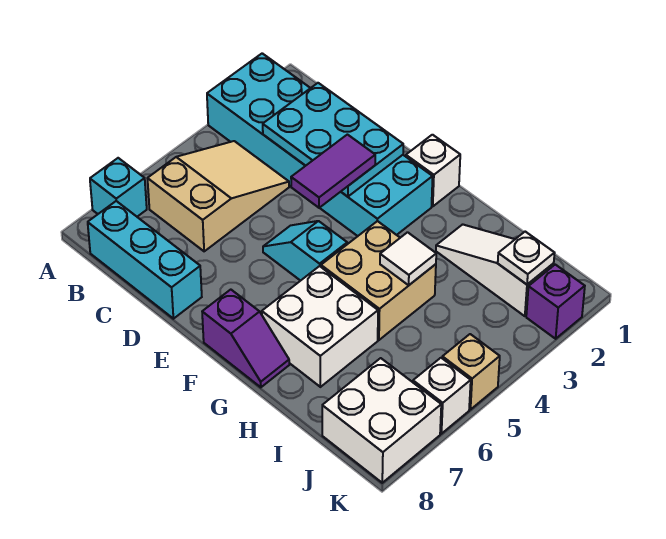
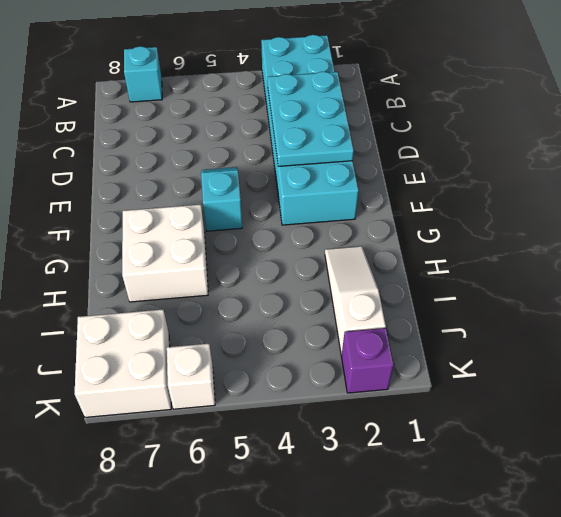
none -> tan 2x3 slope [147,141,289,251]
none -> cyan 1x3 brick [88,201,202,319]
none -> white 1x1 brick [406,135,460,206]

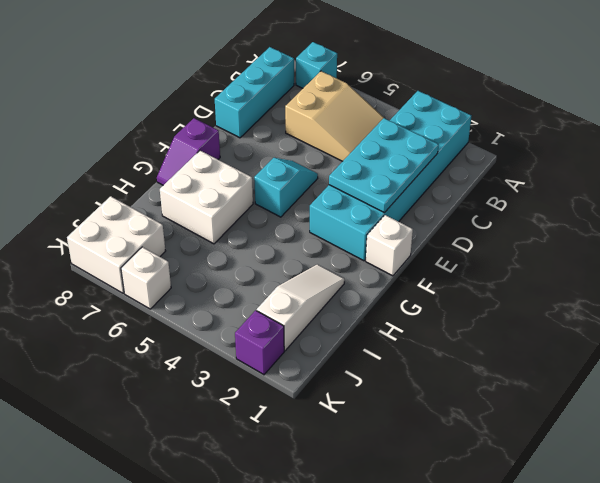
none -> tan 2x2 brick [321,221,436,340]
none -> tan 1x1 brick [442,334,500,410]
none -> white 1x1 tile [380,232,436,285]

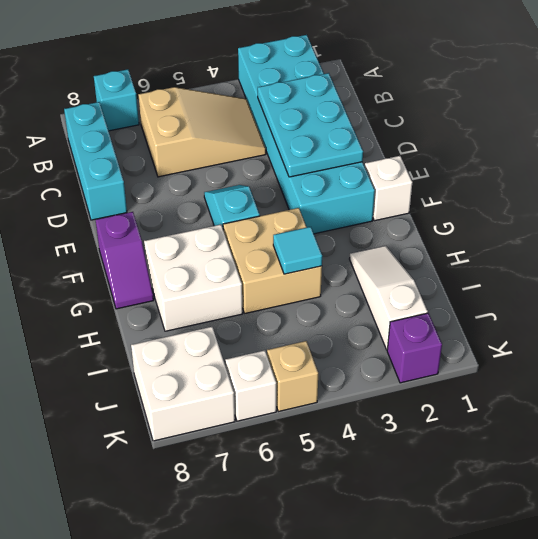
cyan 1x1 tile [273,227,322,274] -> white 1x1 tile [380,232,436,285]
none -> white 1x1 plate [498,232,555,284]
none -> purple 1x2 tile [291,135,375,208]

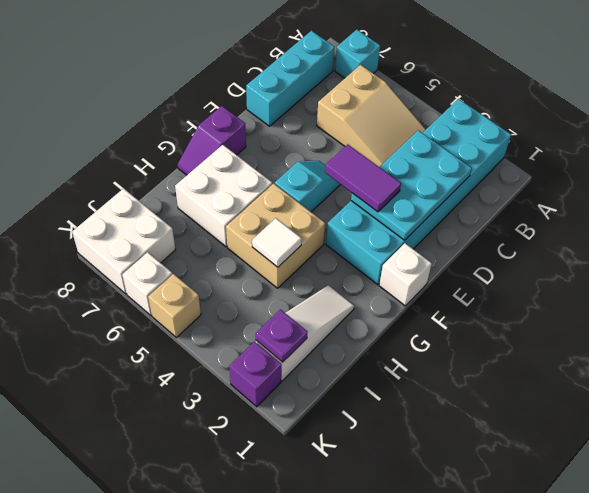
purple 1x1 plate [256,309,307,362] -> white 1x1 plate [498,232,555,284]

